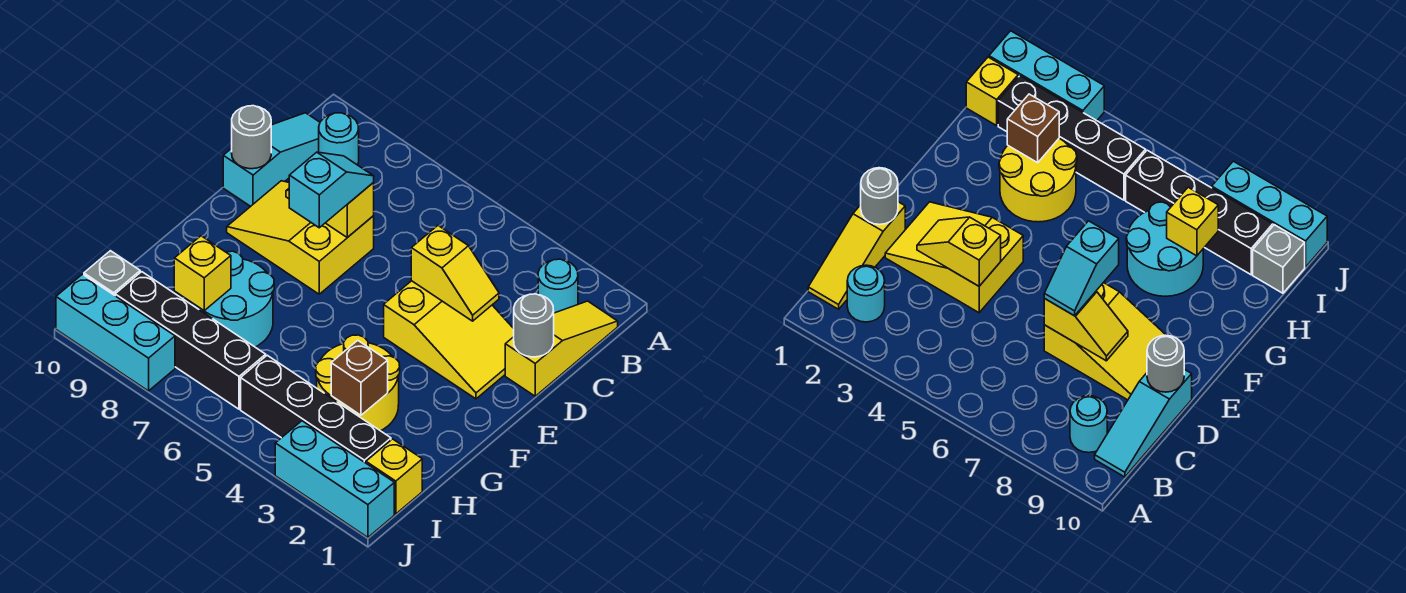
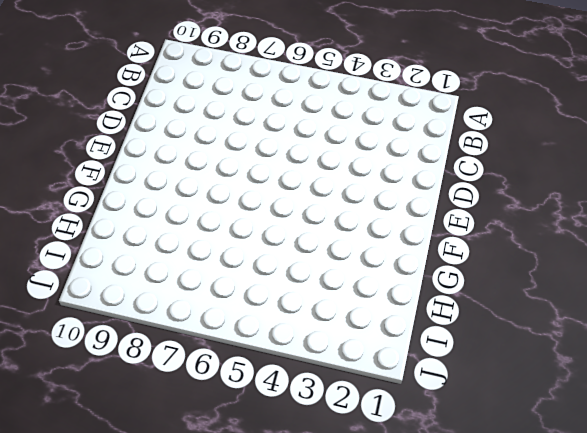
none -> yellow 1x3 slope [505,301,618,396]
none -> cyan 1x1 round brick [538,259,578,313]
none -> cyan 1x1 round brick [319,113,359,165]

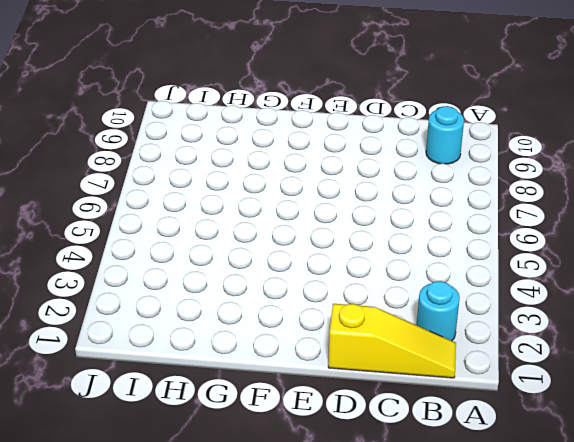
none -> cyan 1x3 slope [223,113,320,206]
none -> yellow 2x3 slope [384,281,514,399]
none -> yellow 2x3 slope [227,181,374,294]

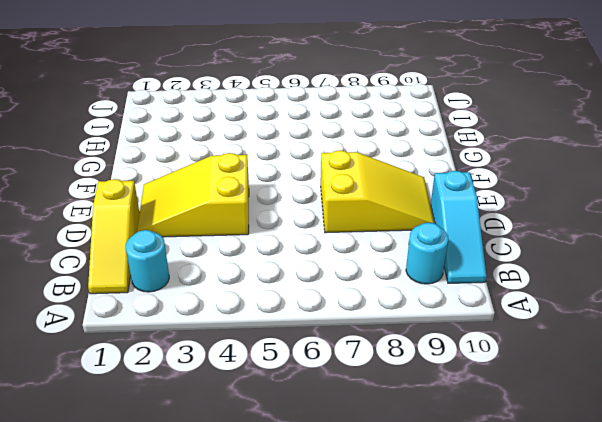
none -> yellow 2x2 round brick [316,335,400,431]
none -> cyan 2x2 round brick [191,251,274,347]
none -> yellow 1x1 brick [366,439,422,514]

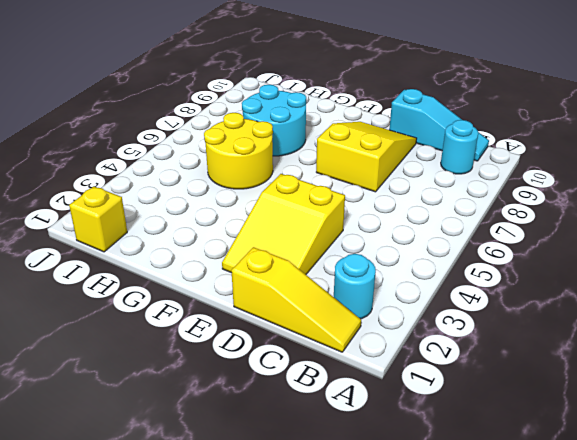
yellow 2x2 round brick [204,113,273,189] -> yellow 2x2 round brick moved to [316,335,400,431]
none -> black 1x4 brick [241,355,391,463]
none -> black 1x4 brick [115,272,266,409]
none -> grey 1x1 brick [84,251,140,295]

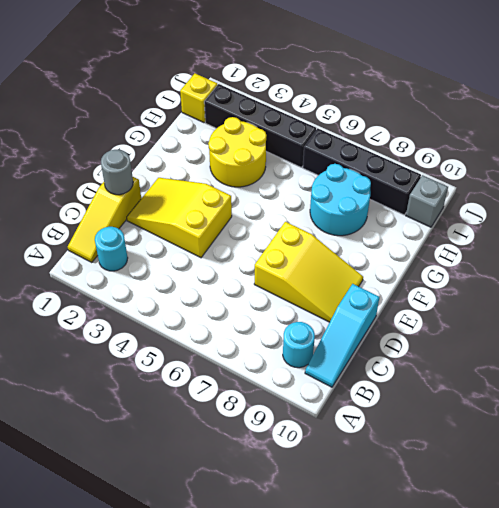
none -> cyan 1x3 brick [275,421,394,537]
none -> cyan 1x3 brick [56,274,175,391]
none -> yellow 1x2 slope [411,226,499,321]

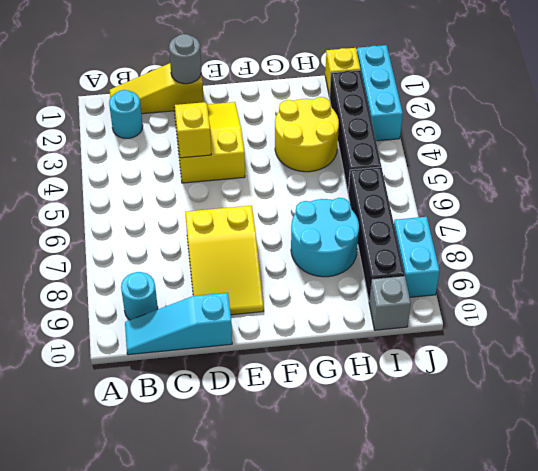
cyan 1x2 brick [394,217,440,297] -> cyan 1x3 brick [56,274,175,391]
none -> yellow 1x2 slope [286,183,374,237]
none -> grey 1x1 round brick [232,106,271,169]
none -> brown 1x1 brick [331,340,388,415]

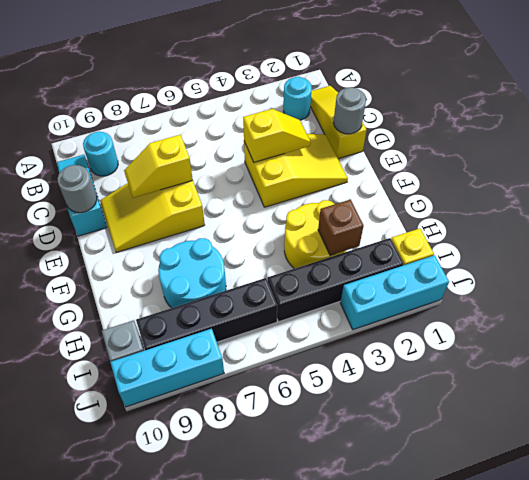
none -> yellow 1x1 brick [174,236,231,310]
none -> cyan 1x2 slope [289,152,374,228]

